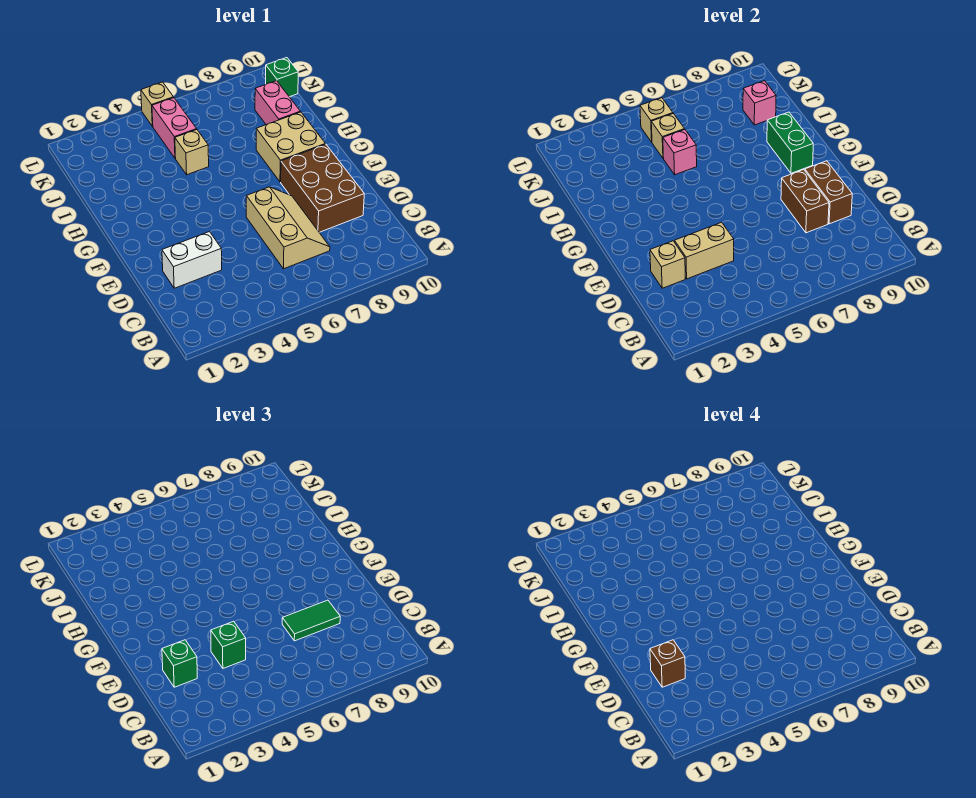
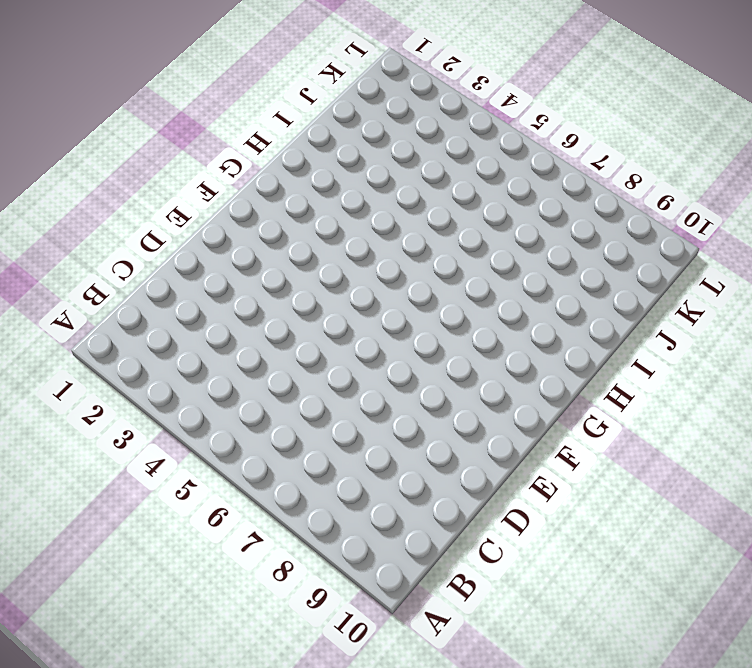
none -> tan 2x3 slope [246,187,330,269]
none -> white 1x2 brick [162,232,222,288]
none -> brown 2x3 brick [281,144,364,232]

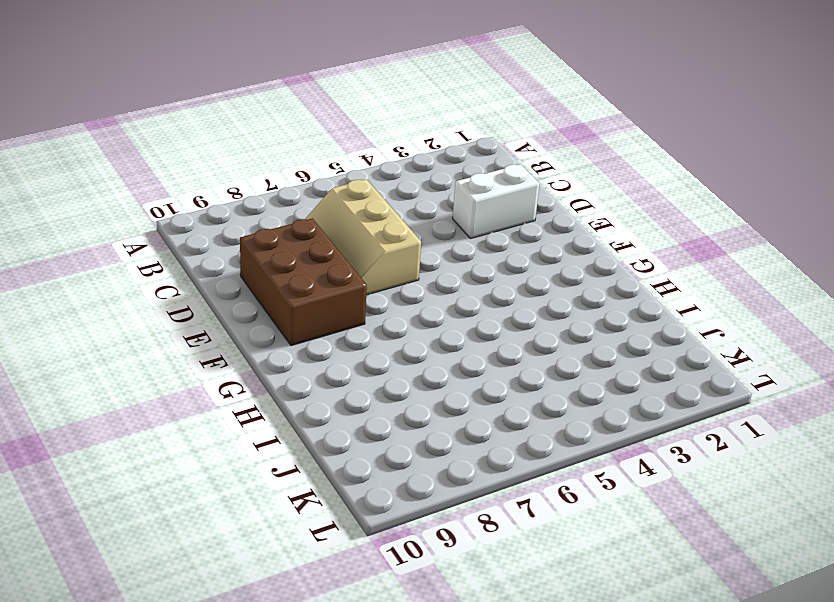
none -> tan 2x2 brick [256,112,325,182]
none -> tan 1x1 brick [175,130,209,175]
none -> pink 1x2 brick [255,81,300,125]

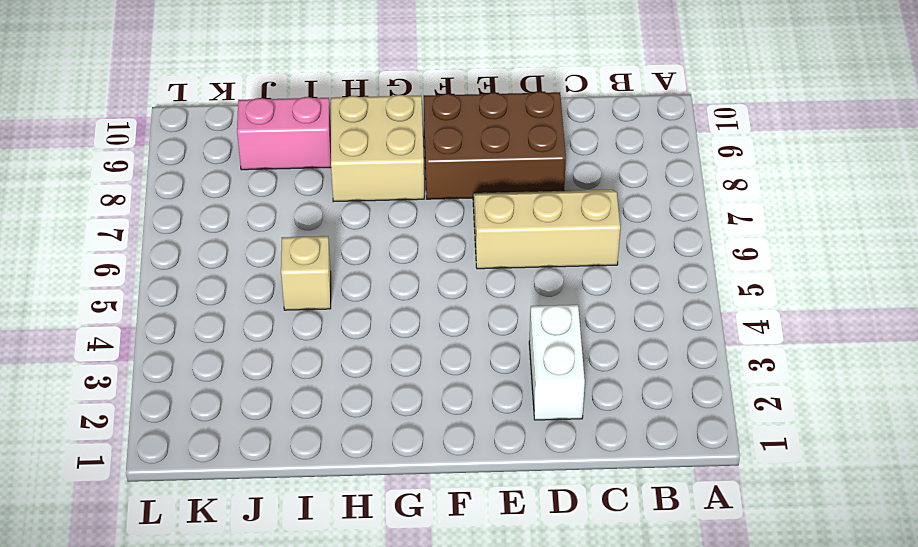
none -> pink 1x2 brick [152,98,197,158]
none -> green 1x1 brick [266,58,298,97]
none -> tan 1x1 brick [141,82,173,126]

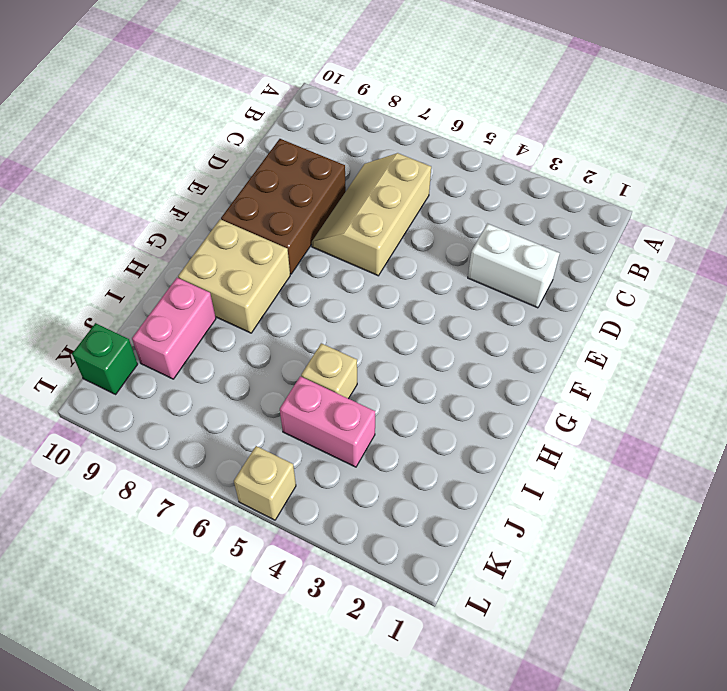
pink 1x2 brick [280,376,375,467] -> pink 1x2 brick turned to [152,98,197,158]
none -> tan 1x1 brick [650,241,685,288]
none -> tan 1x2 brick [674,222,734,279]
none -> brown 1x2 brick [781,170,829,233]

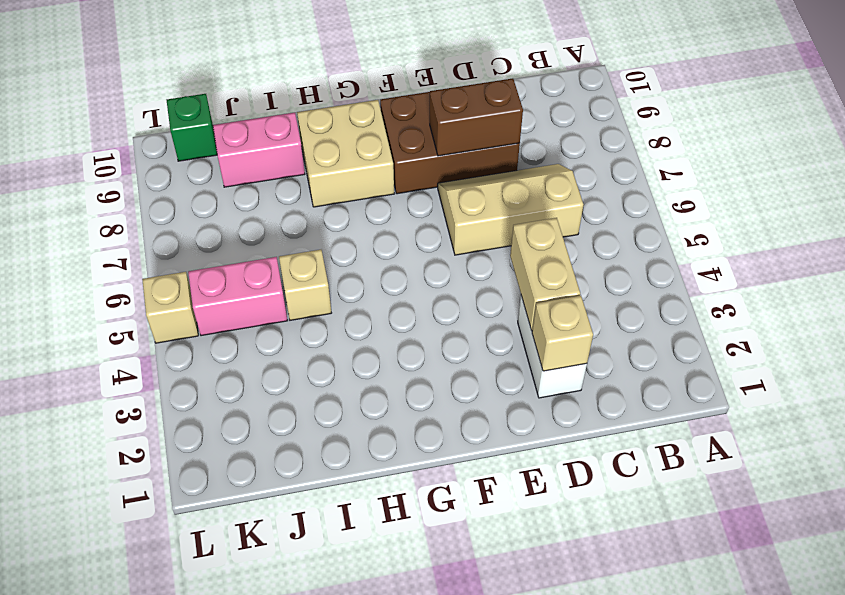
none -> brown 1x2 brick [805,161,852,224]
none -> green 1x2 brick [767,112,813,173]
none -> pink 1x1 brick [663,130,697,175]

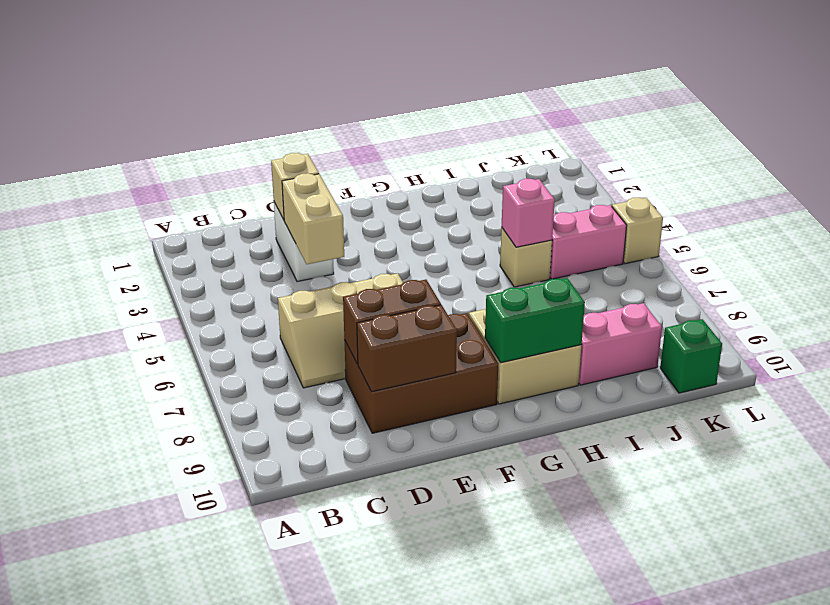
none -> tan 1x1 brick [651,114,685,158]
none -> pink 1x1 brick [743,81,776,125]
none -> tan 1x1 brick [640,98,673,142]

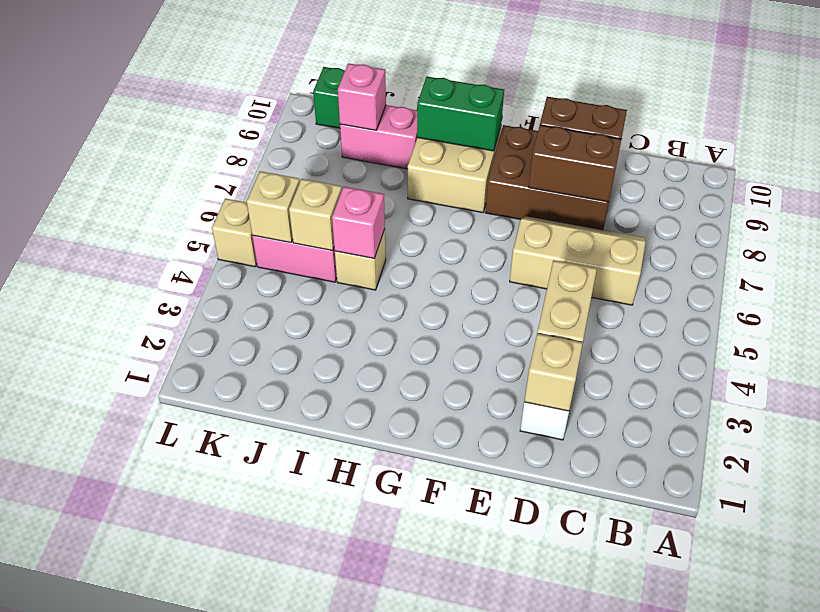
none -> green 1x1 brick [162,640,197,687]
none -> green 1x1 brick [211,621,246,668]
none -> green 1x2 tile [282,600,340,641]

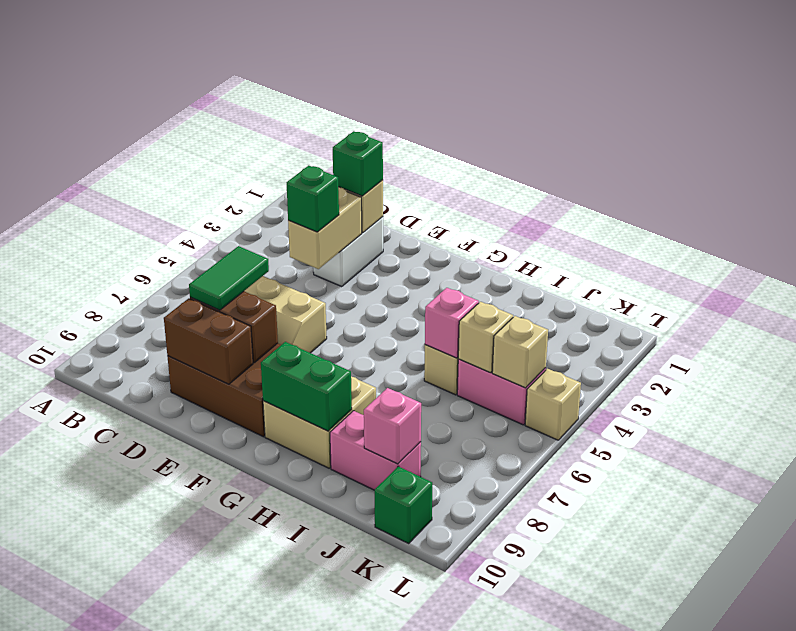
none -> brown 1x1 brick [650,640,685,687]

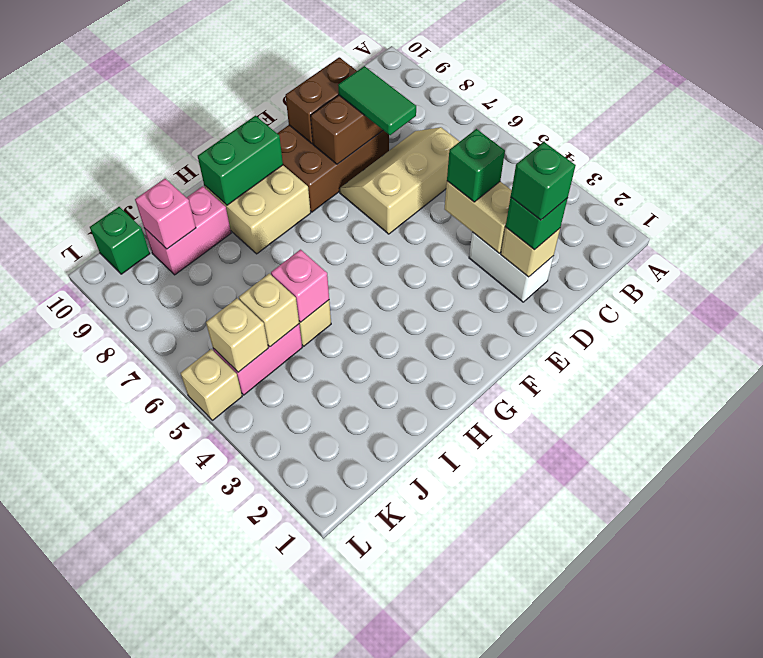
green 1x1 brick [511,142,576,220] -> brown 1x1 brick [650,640,685,687]

